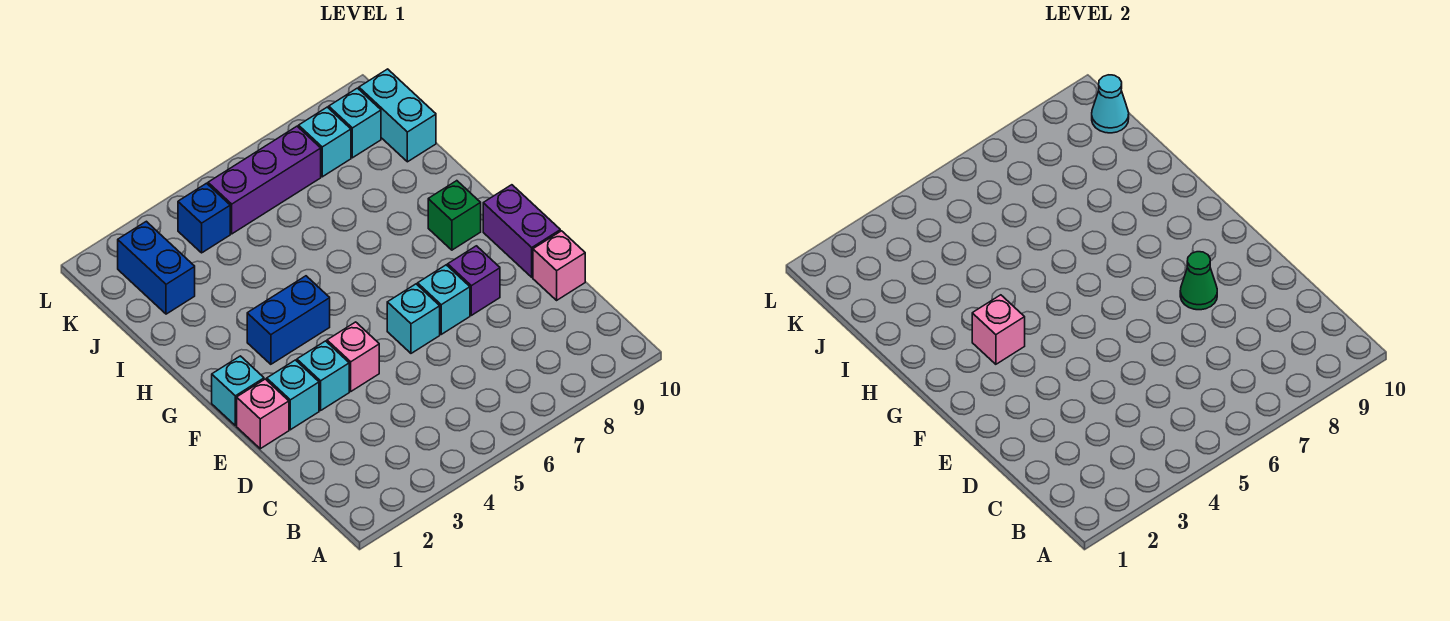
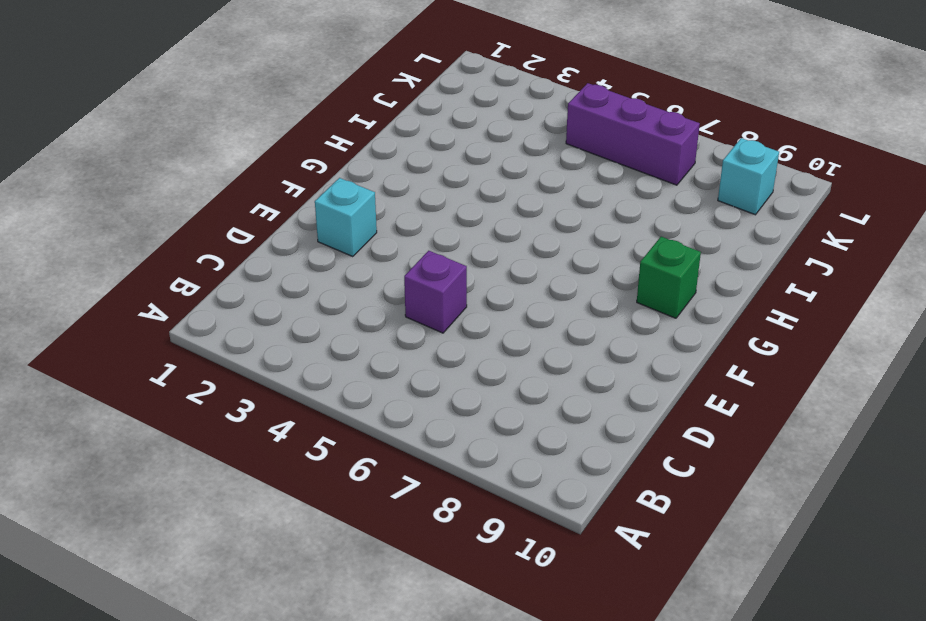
purple 1x1 brick [404,251,467,333] -> purple 1x1 brick moved to [448,246,500,315]
none -> pink 1x1 brick [533,231,585,300]
none -> pink 1x1 brick [237,379,289,449]
none -> cyan 1x1 brick [297,341,349,411]

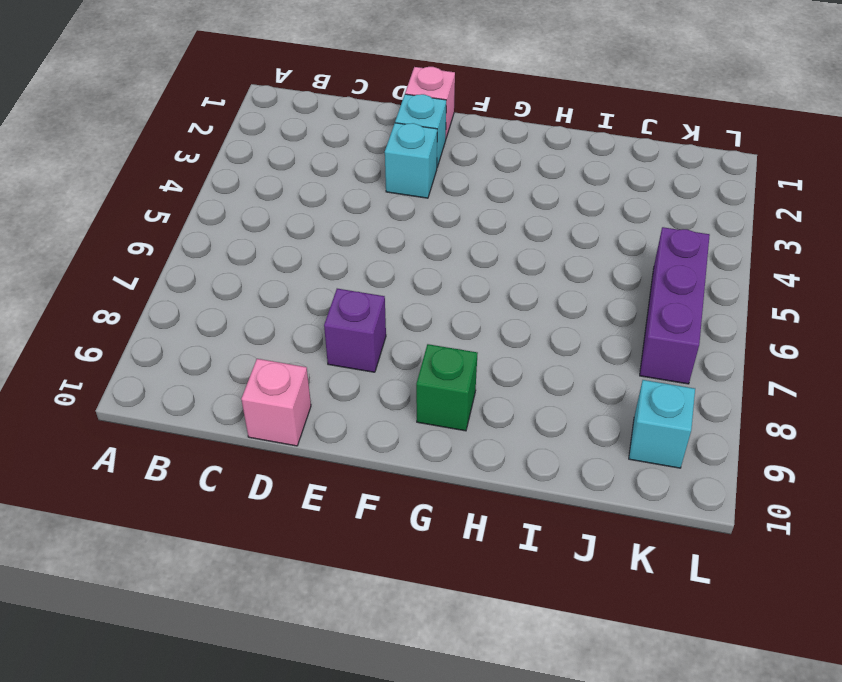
none -> pink 1x1 brick [327,322,379,391]
none -> cyan 1x1 brick [387,284,440,353]
none -> cyan 1x1 brick [418,265,470,334]

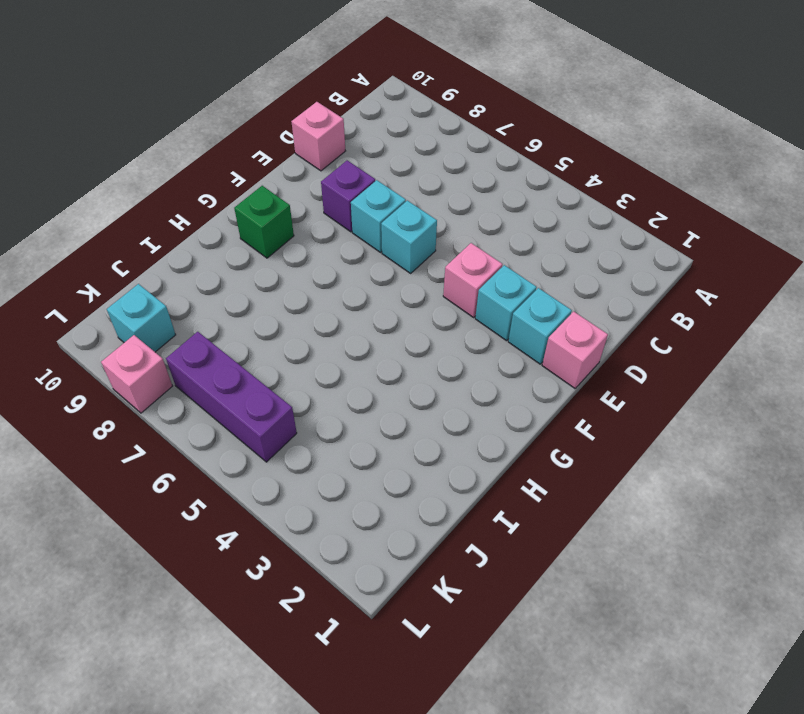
pink 1x1 brick [101,335,172,413] -> pink 1x1 brick moved to [972,295,1025,364]
none -> purple 1x2 brick [483,185,560,277]
none -> cyan 1x1 brick [212,356,264,426]
none -> blue 1x2 brick [247,276,330,364]

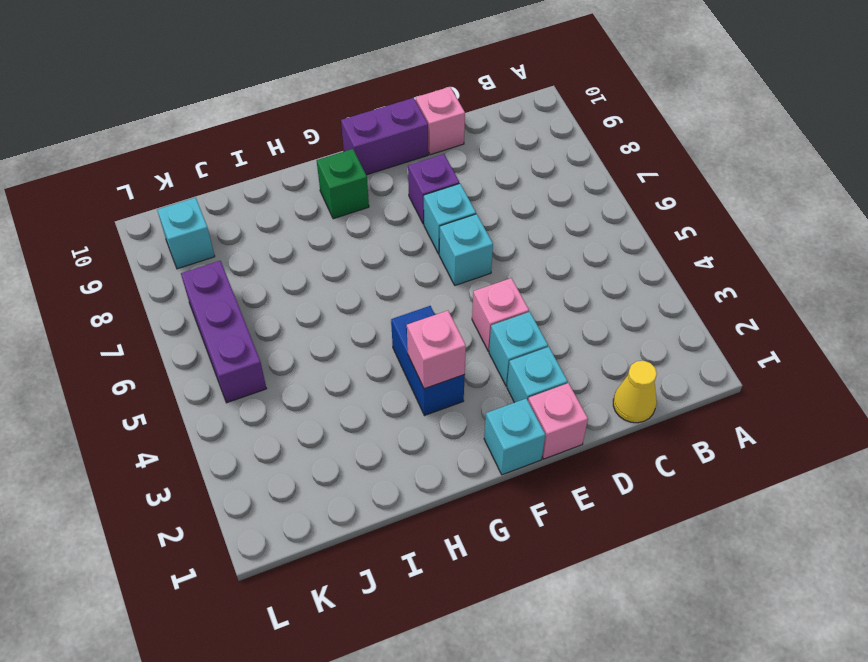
yellow 1x1 cone [613,361,657,423] -> none
none -> blue 1x2 brick [118,221,195,314]
none -> cyan 1x2 brick [359,69,436,162]
none -> blue 1x1 brick [178,183,230,253]

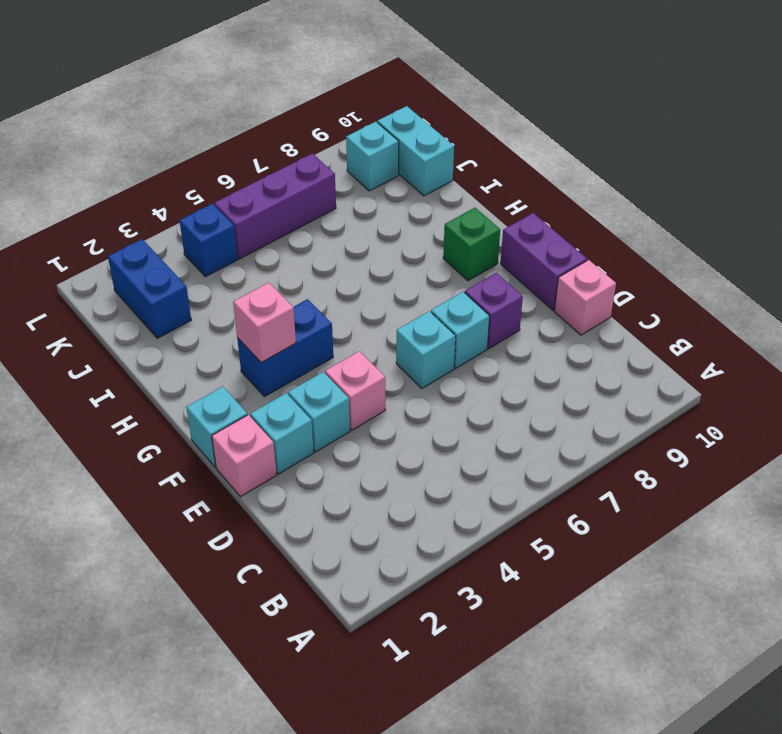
none -> cyan 1x1 brick [299,107,351,177]
none -> green 1x1 cone [1180,252,1217,310]
none -> cyan 1x1 cone [1092,75,1129,133]

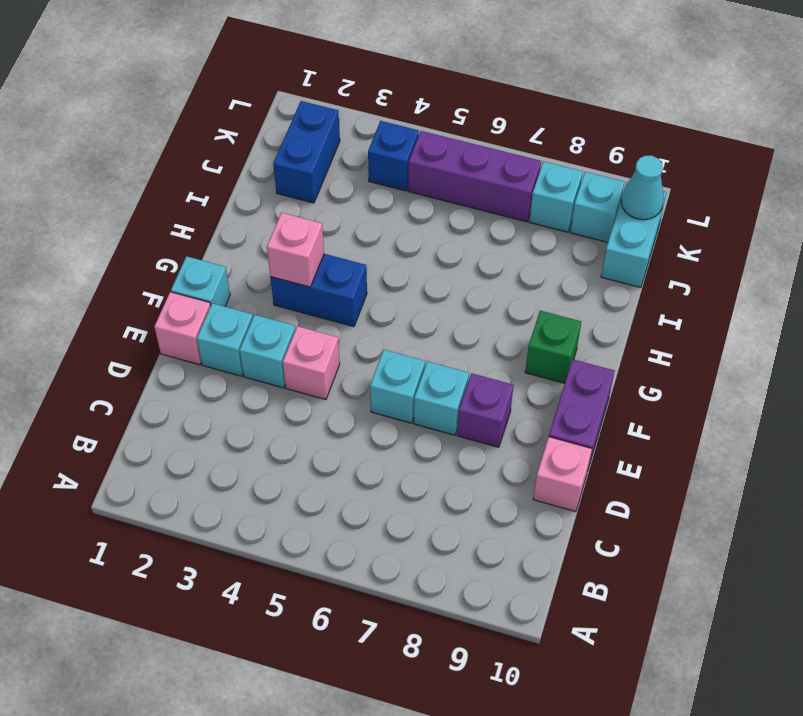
none -> green 1x1 cone [1180,252,1217,310]

